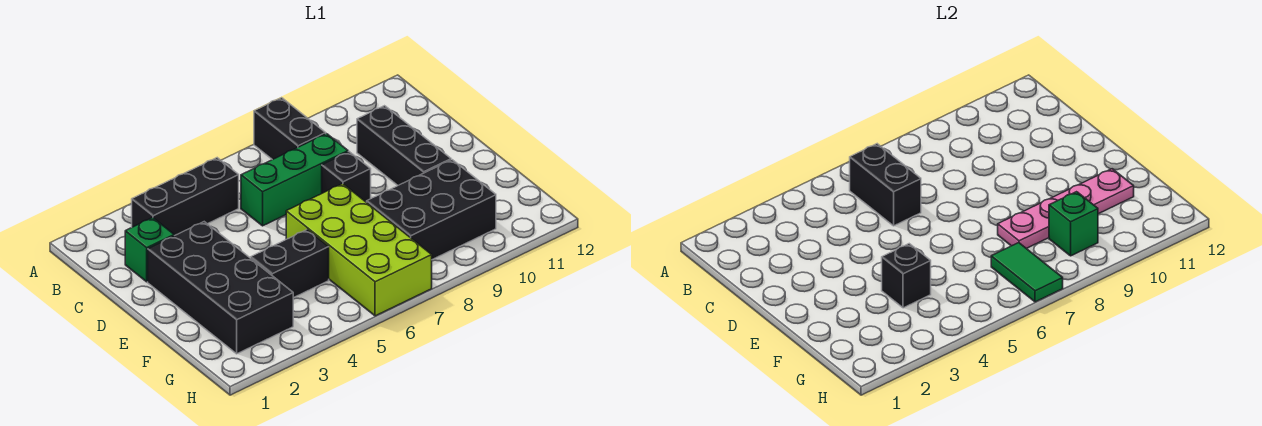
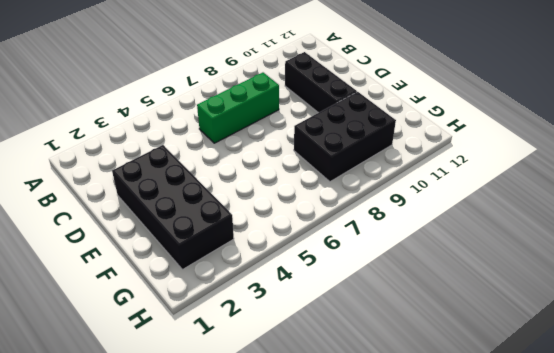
none -> black 1x2 brick [254,98,326,160]
none -> black 1x3 brick [132,158,239,236]
none -> green 1x1 brick [125,218,174,282]

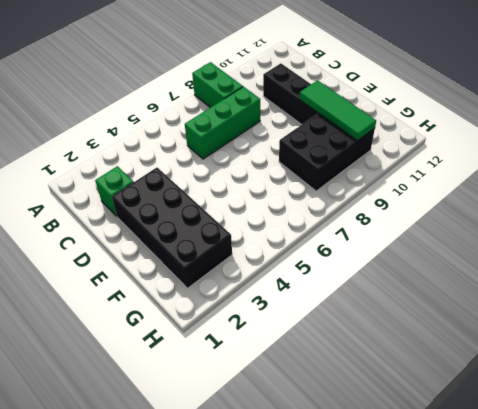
green 1x2 brick [192,62,243,108] -> black 1x2 brick [254,98,326,160]
green 1x3 tile [299,80,376,141] -> pink 1x4 plate [998,169,1134,249]
none -> black 1x3 brick [132,158,239,236]
none -> black 1x1 brick [322,152,371,202]
none -> lime 2x4 brick [286,184,432,316]

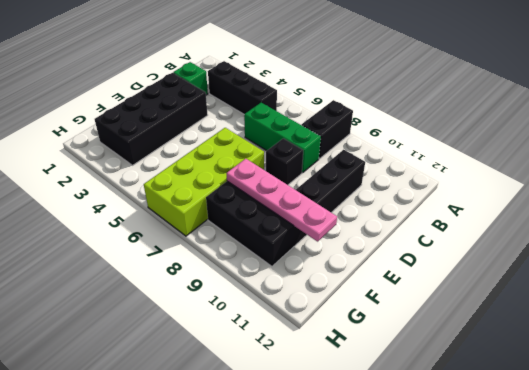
none -> black 1x2 brick [251,230,329,298]
none -> black 1x2 brick [850,144,921,226]
none -> black 1x1 brick [882,244,931,308]

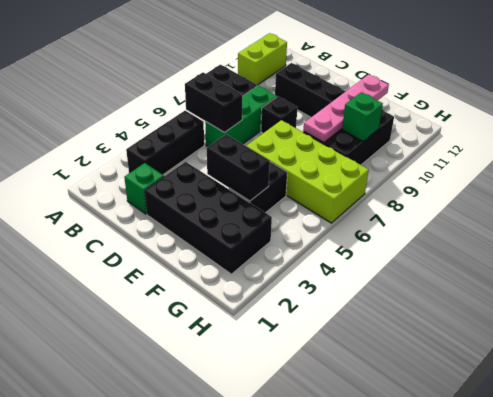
lime 1x2 brick [238,33,287,85] -> none
black 1x2 brick [207,135,270,201] -> black 1x1 brick [882,244,931,308]
none -> green 1x2 tile [991,243,1063,302]

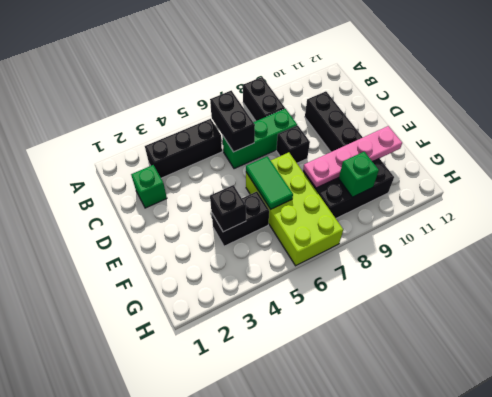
green 1x2 tile [246,156,293,209] -> green 1x2 tile moved to [991,243,1063,302]
none -> black 2x4 brick [148,222,293,354]

